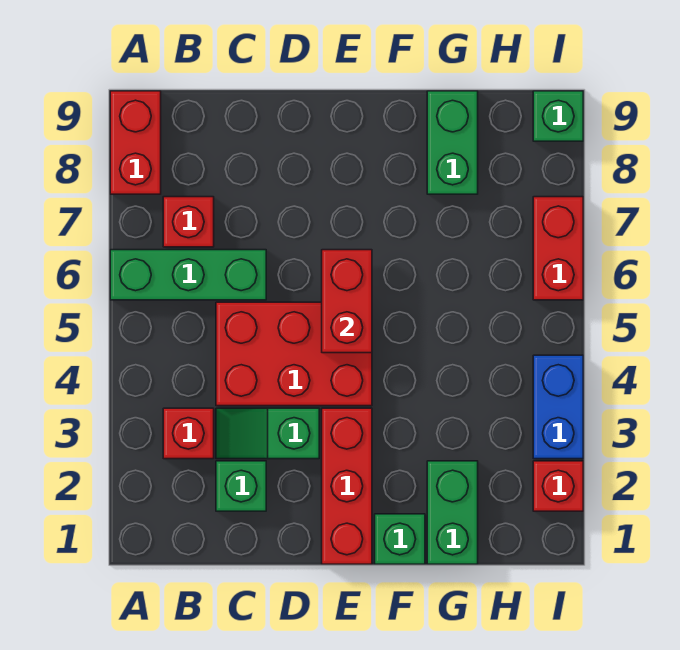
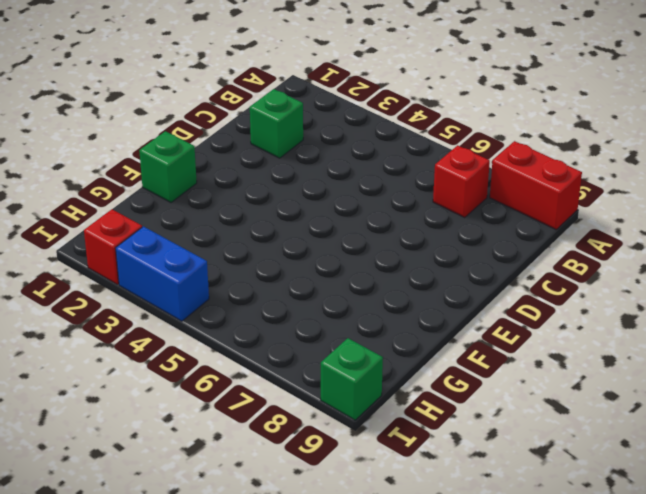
none -> green 1x3 brick [110,250,266,300]
none -> red 1x1 brick [163,408,214,459]
none -> green 1x2 slope [216,408,319,459]

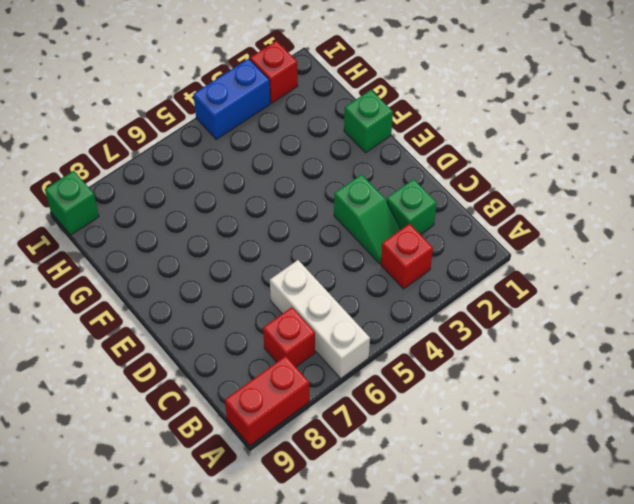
white 1x3 brick [270,260,370,378] -> green 1x3 brick [110,250,266,300]
none -> red 2x3 brick [216,302,372,406]
none -> red 1x3 brick [322,408,372,564]
none -> green 1x2 brick [427,461,478,564]

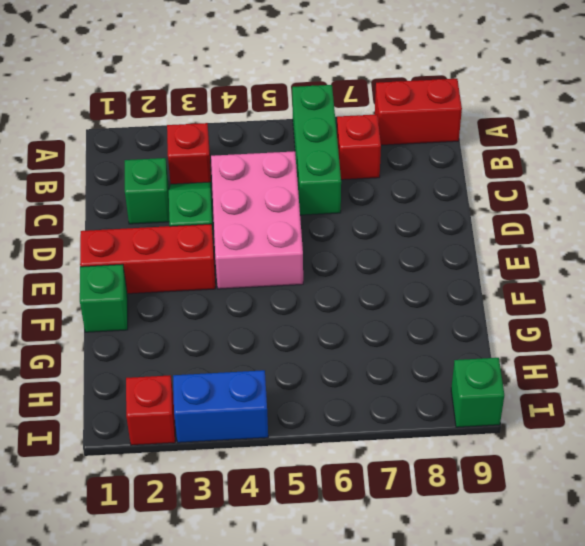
pink 2x3 brick [211,151,303,289] -> red 2x3 brick [216,302,372,406]
none -> green 1x2 brick [427,461,478,564]
none -> green 1x2 brick [427,91,478,194]
none -> red 1x2 brick [533,197,583,300]

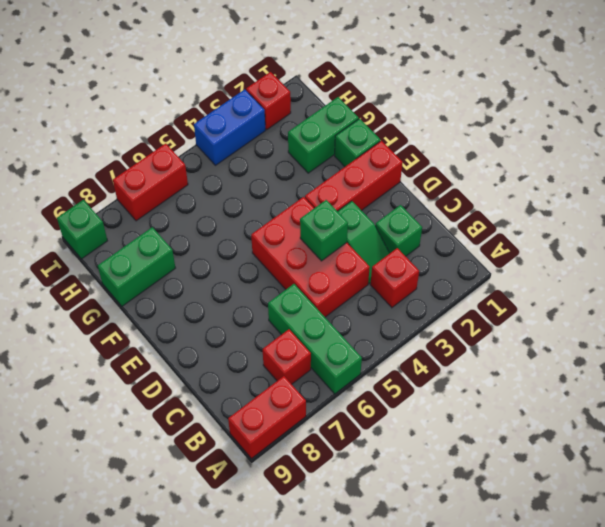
green 1x1 brick [300,200,348,261] -> none
none -> red 1x2 brick [322,250,372,353]

